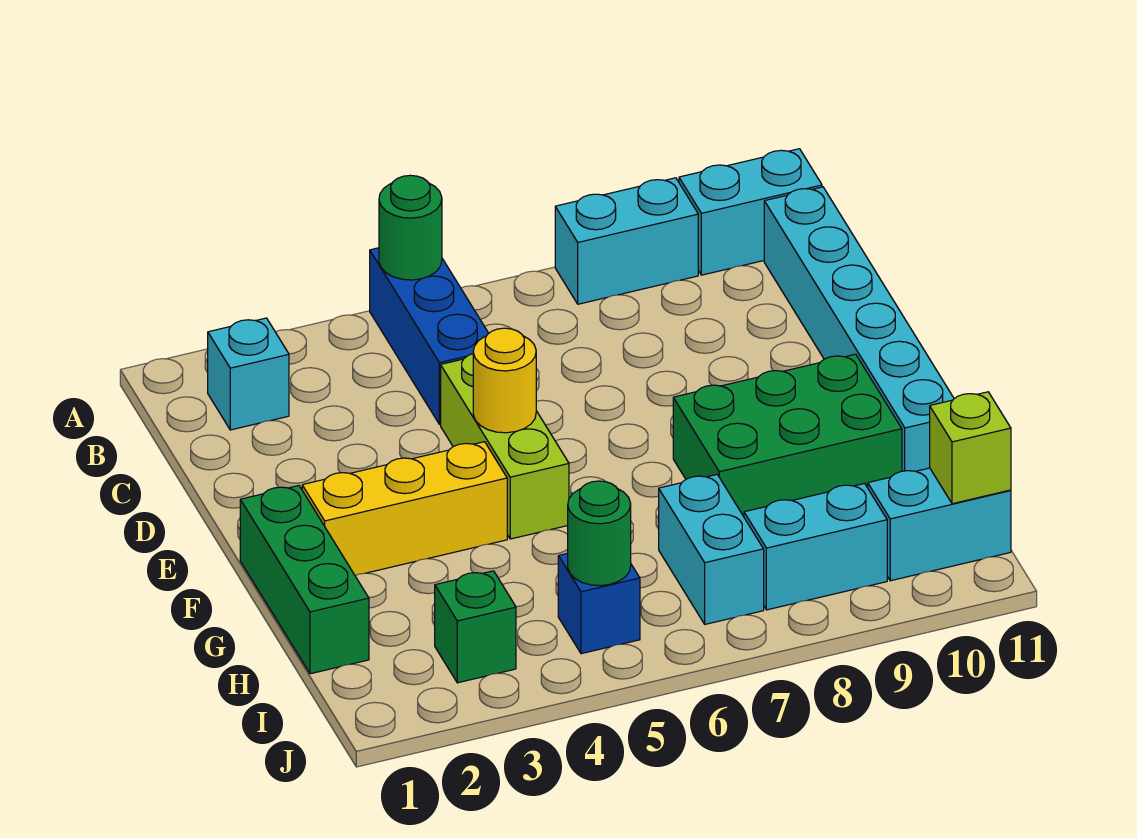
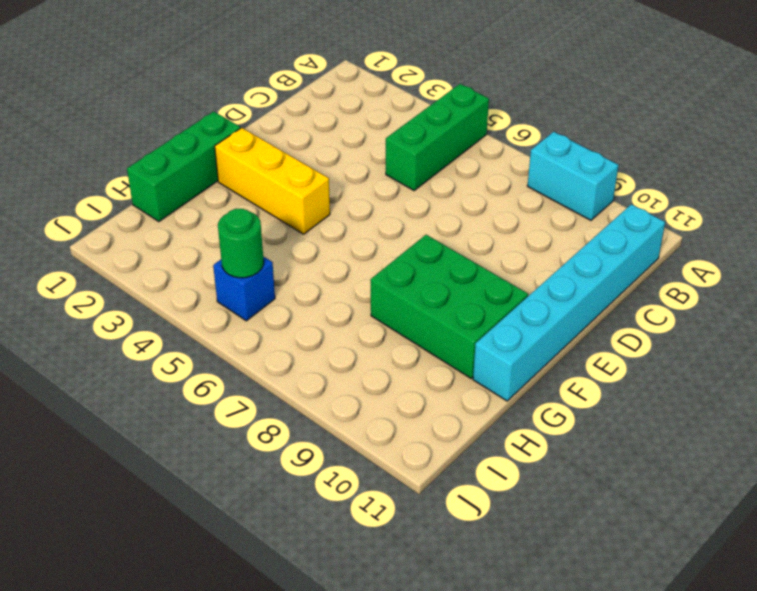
green 1x3 brick [386,84,489,190] -> blue 1x3 brick [370,248,489,424]
none -> cyan 1x2 brick [679,149,822,275]
none -> cyan 1x1 brick [208,318,289,430]
none -> lime 1x3 brick [441,354,569,539]

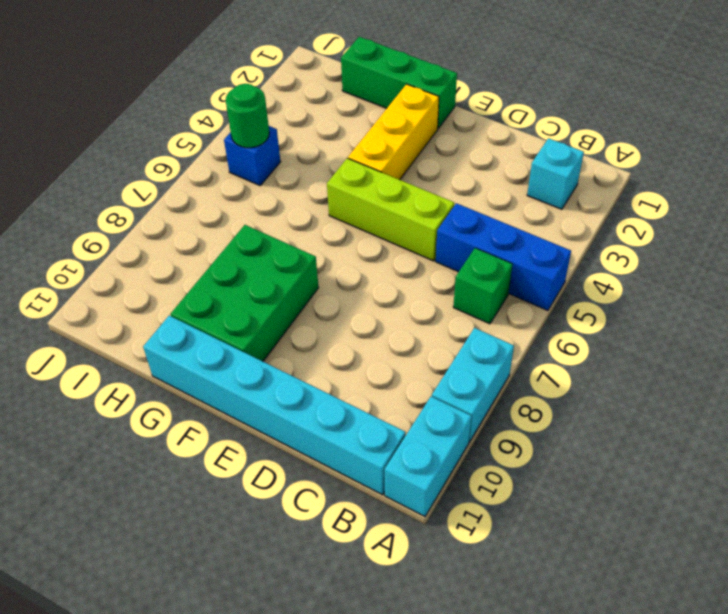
green 1x1 brick [453,248,512,324] -> green 1x1 brick moved to [435,571,516,683]
none -> cyan 1x2 brick [659,475,764,624]
none -> cyan 1x2 brick [744,483,887,610]
none -> cyan 1x2 brick [868,468,1011,581]

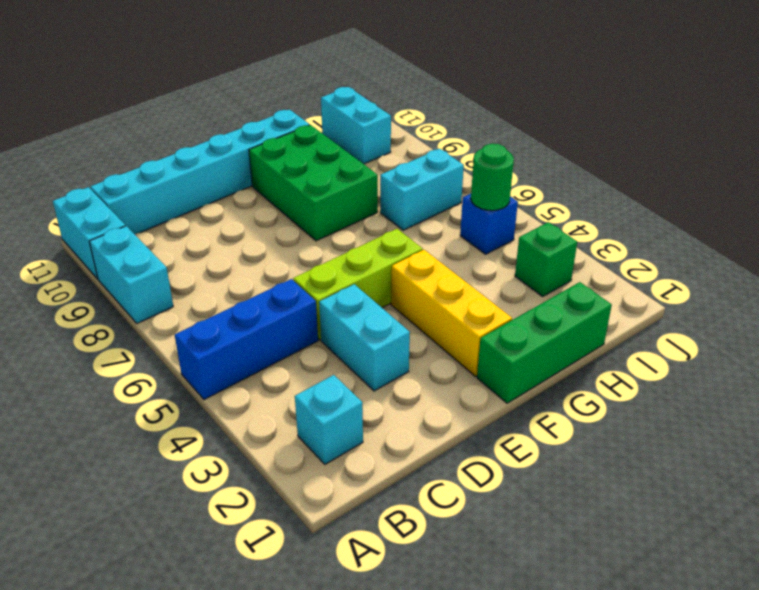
cyan 1x2 brick [319,284,410,391] -> cyan 1x2 brick moved to [744,483,887,610]
none -> green 1x1 round brick [379,175,442,280]
none -> yellow 1x1 round brick [473,328,536,433]
none -> lime 1x1 brick [930,392,1011,504]

